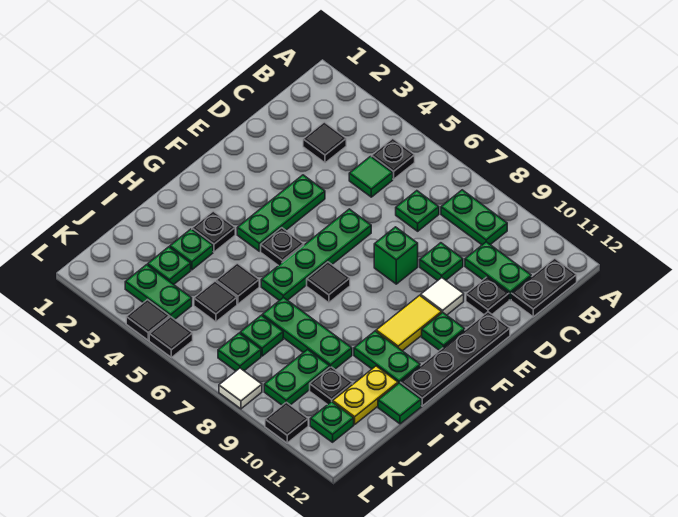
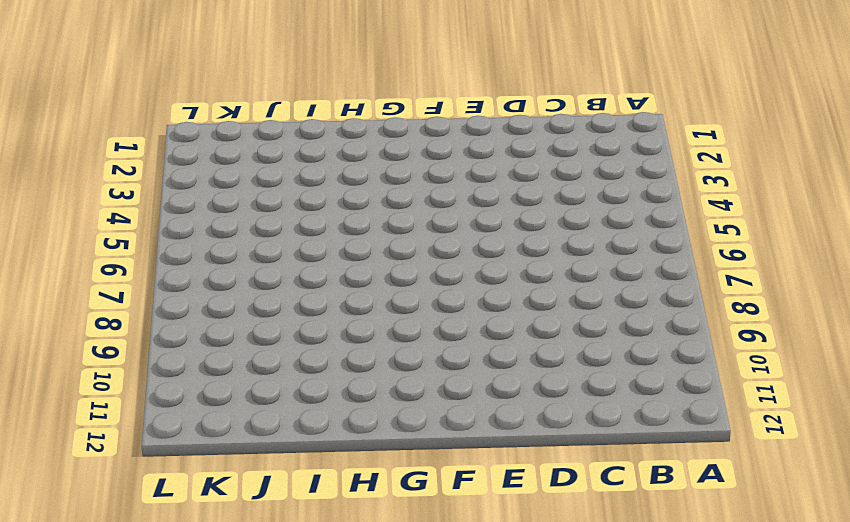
none -> black 1x1 plate [372,139,415,179]
none -> green 1x2 plate [441,190,507,245]
none -> black 1x2 plate [511,258,577,317]
none -> black 1x1 tile [303,122,346,163]

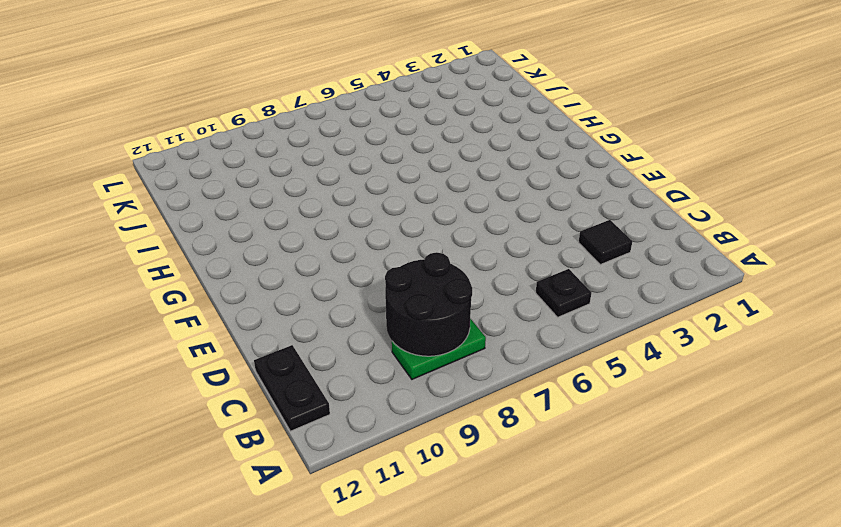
black 2x2 round brick [385,252,472,356] -> none
none -> green 1x1 tile [349,156,393,197]
none -> green 1x1 plate [396,191,439,231]
none -> green 1x2 plate [465,242,531,300]
none -> green 1x1 plate [420,243,463,281]

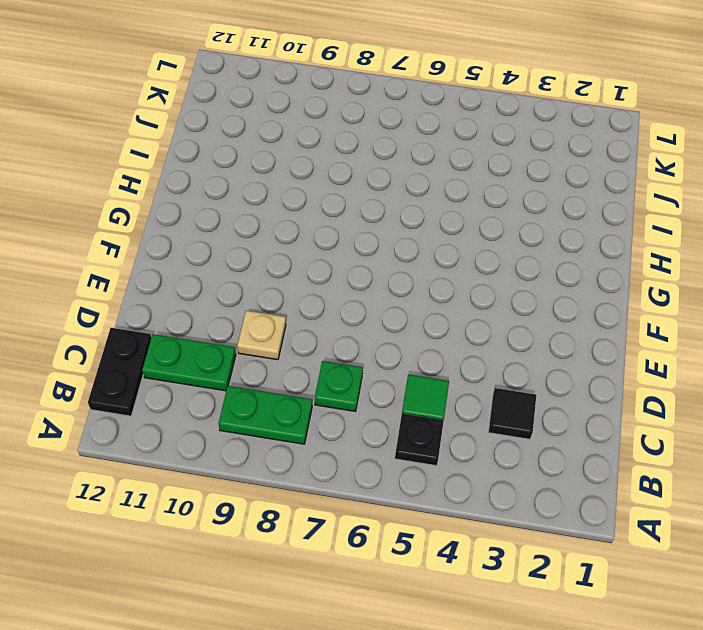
tan 1x1 plate [237,311,286,360] -> green 1x1 plate [420,243,463,281]
none -> black 1x1 plate [466,277,509,315]
none -> green 1x3 plate [237,175,325,251]
none -> green 1x4 plate [261,209,371,301]
none -> green 1x1 brick [374,227,418,284]

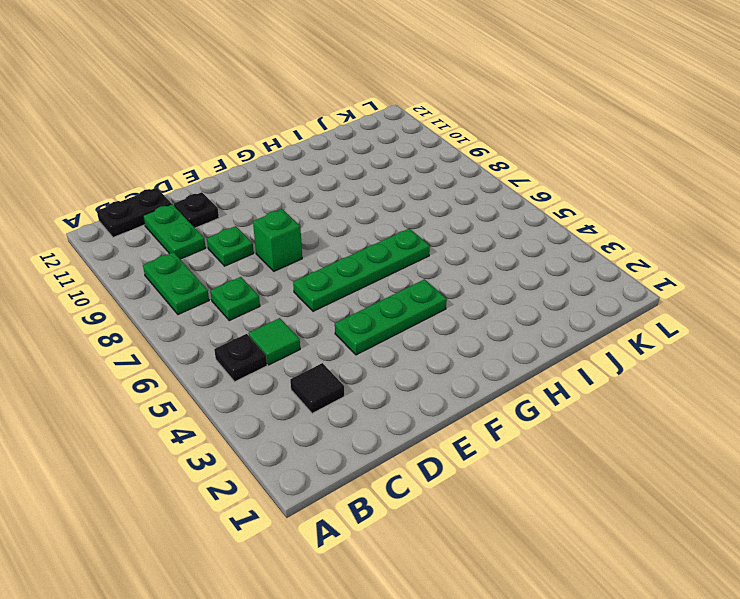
none -> white 1x1 tile [421,278,464,315]
none -> black 1x4 plate [400,312,510,406]
none -> yellow 1x2 tile [376,295,442,351]
none -> green 1x1 plate [422,313,465,351]

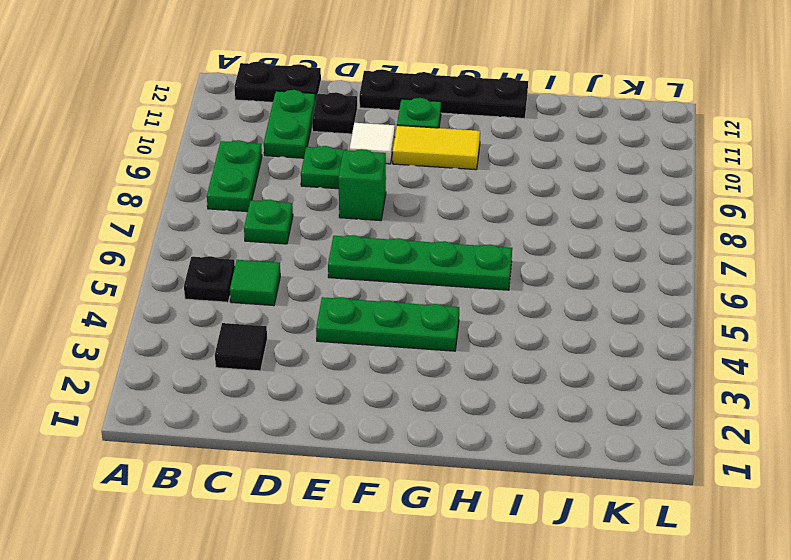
none -> black 1x1 plate [261,228,304,266]
none -> black 1x1 tile [307,262,350,303]
none -> black 1x1 plate [192,211,235,252]
none -> green 1x2 plate [354,331,420,383]

